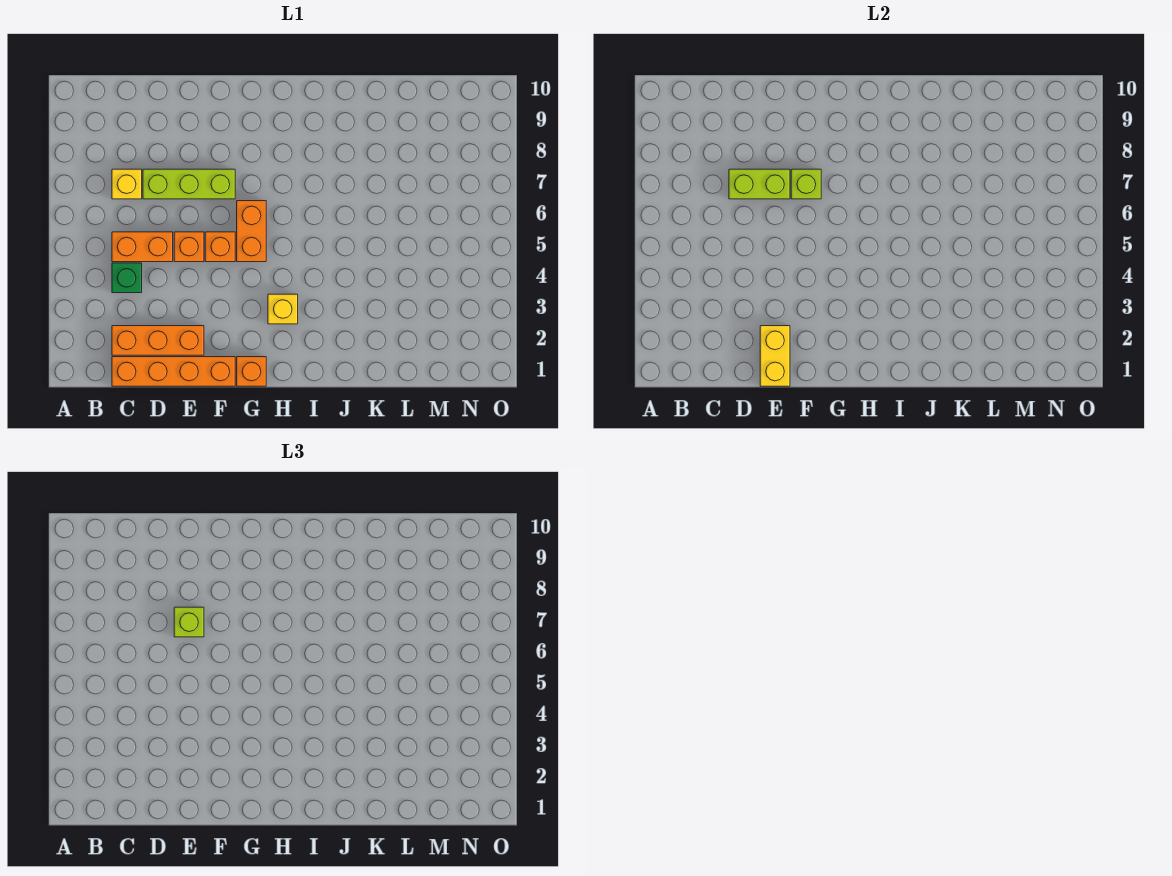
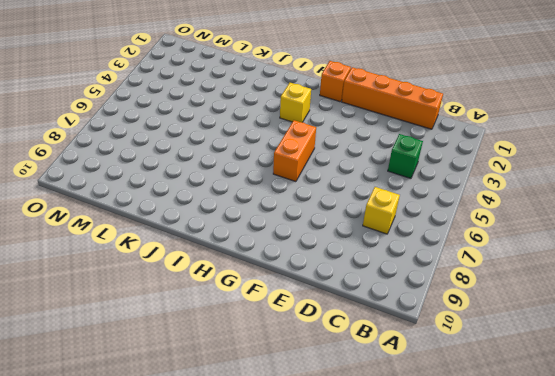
none -> orange 1x3 brick [112,326,204,355]
none -> orange 1x2 brick [112,232,173,262]
none -> lime 1x3 brick [143,169,235,199]

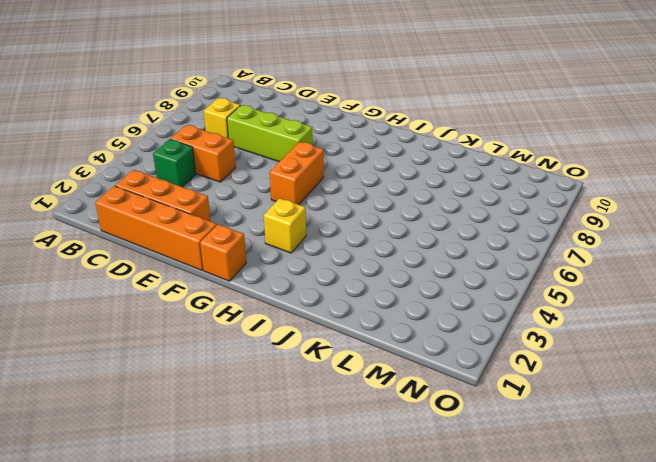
none -> orange 1x1 brick [174,232,204,262]
none -> orange 1x1 brick [205,232,235,262]
none -> lime 1x2 brick [729,169,790,199]

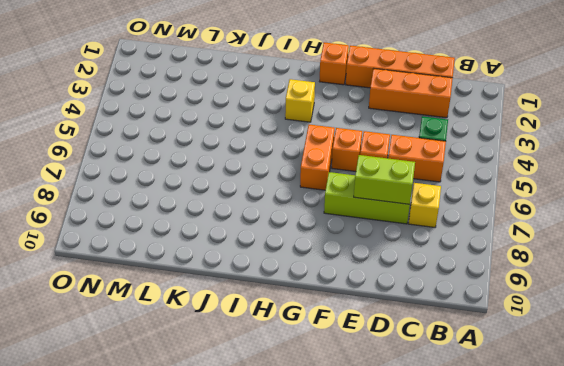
none -> yellow 1x2 brick [760,326,790,386]
none -> lime 1x1 brick [791,169,821,199]
none -> lime 1x1 brick [174,607,204,637]

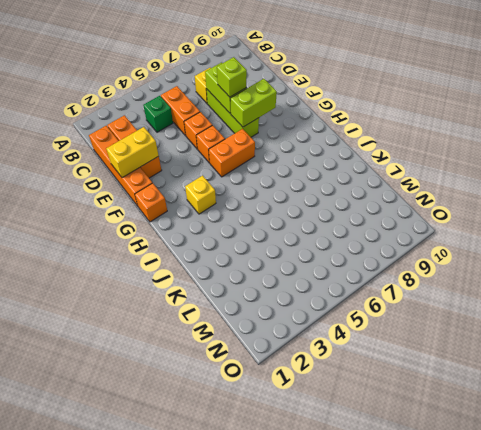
lime 1x2 brick [230,79,277,127] -> lime 1x1 brick [791,169,821,199]

